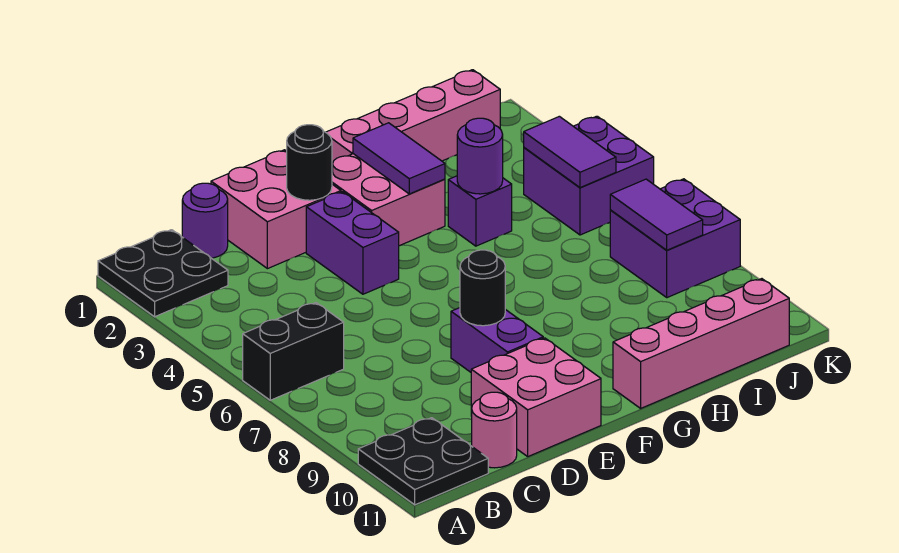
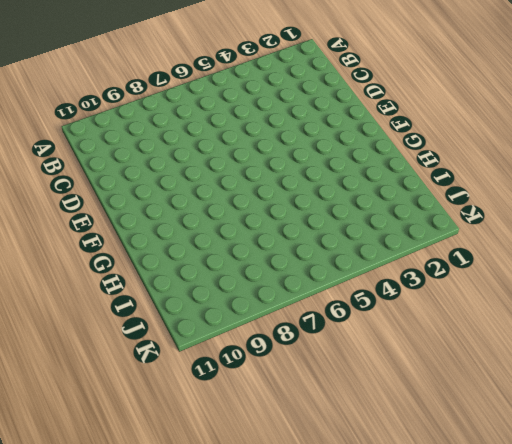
none -> black 2x2 plate [98,230,228,317]
none -> black 1x2 brick [243,303,344,400]
none -> black 2x2 plate [358,418,488,505]

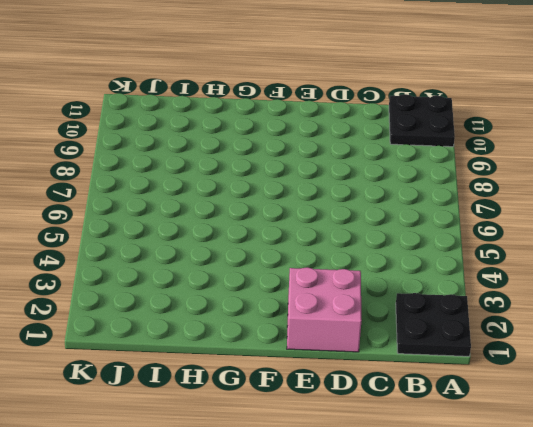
none -> black 1x2 brick [243,303,344,400]
none -> purple 1x1 round brick [182,183,228,258]
none -> pink 1x1 round brick [472,392,517,468]

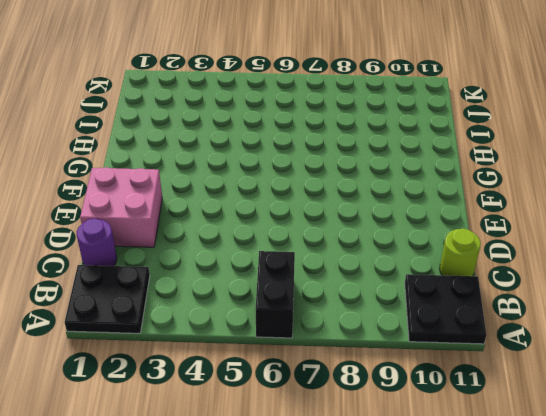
lime 1x1 round brick [440,229,481,276] -> pink 1x1 round brick [472,392,517,468]
none -> pink 2x2 brick [471,338,601,456]
none -> purple 1x2 brick [306,192,399,294]
none -> purple 1x2 brick [451,308,543,372]

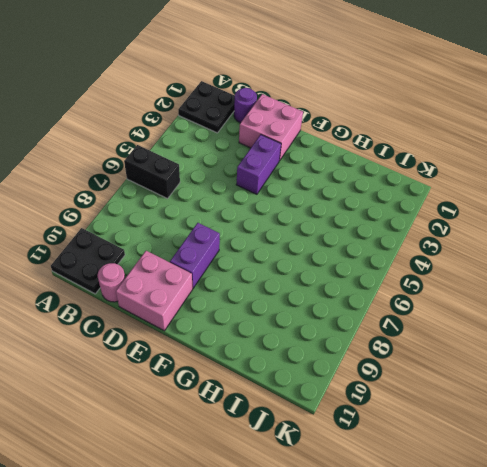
none -> pink 2x2 brick [332,154,445,246]
none -> pink 1x4 brick [326,70,500,162]
none -> pink 1x4 brick [613,279,789,408]

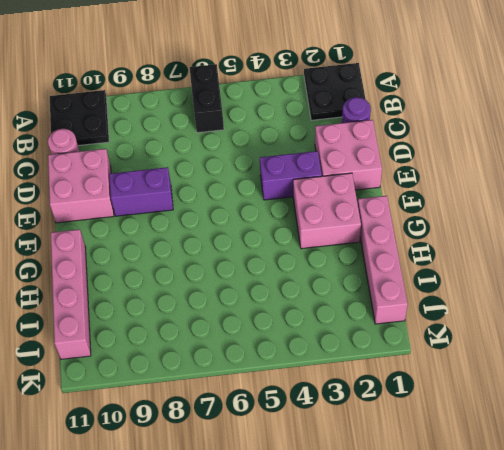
none -> purple 1x1 brick [448,176,512,246]
none -> purple 2x2 brick [524,116,654,235]
none -> purple 2x2 brick [610,179,740,298]

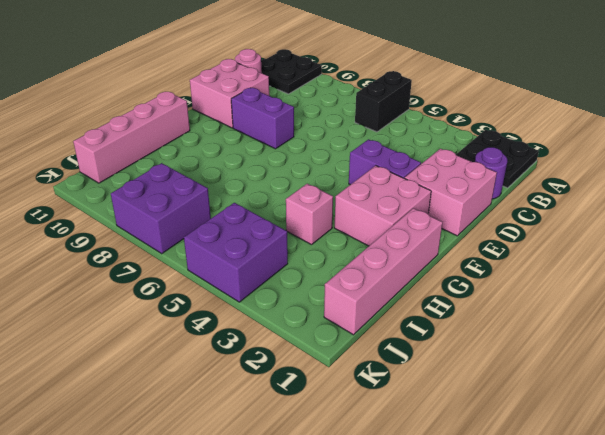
pink 1x1 brick [286,184,333,245] -> purple 1x1 brick [448,176,512,246]
none -> black 1x1 round brick [287,125,332,200]
none -> black 1x1 round brick [460,250,505,326]
none -> purple 1x2 tile [353,123,445,194]

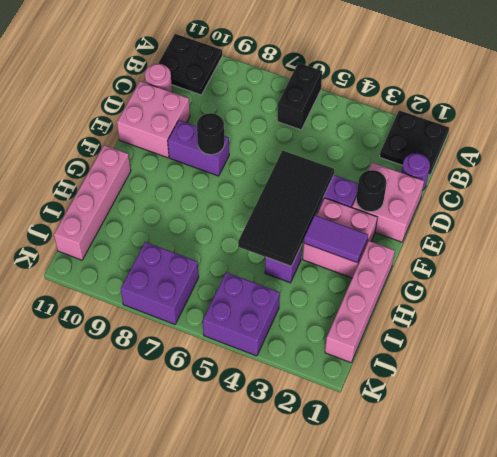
black 2x4 tile [238,151,334,266] -> purple 1x1 round brick [457,118,503,194]
none -> purple 1x2 tile [524,116,616,188]
none -> purple 1x2 tile [610,179,703,250]

